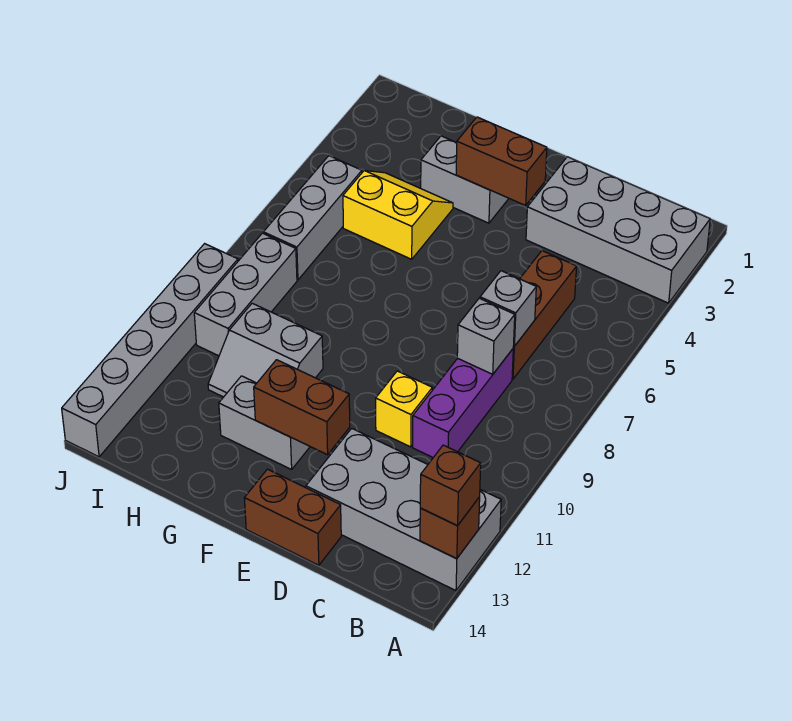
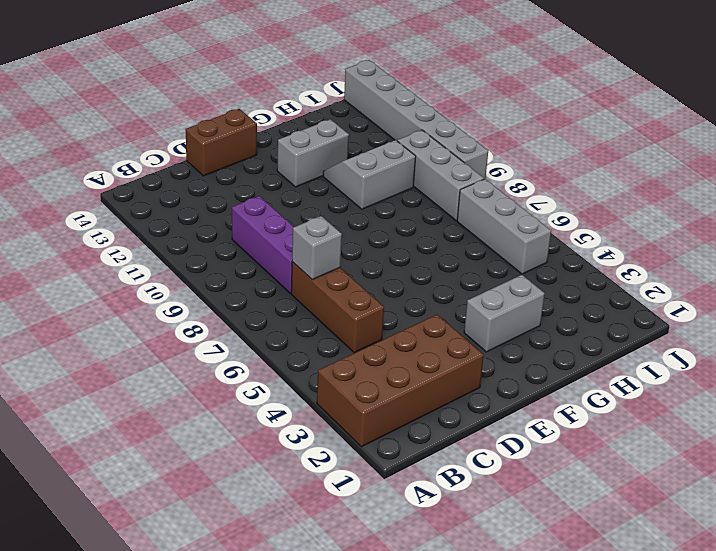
brown 2x4 brick [317,314,484,447] -> grey 2x4 brick [526,157,710,303]
none -> grey 2x4 brick [306,428,501,591]
none -> yellow 1x1 brick [376,371,432,447]
none -> yellow 2x2 slope [343,171,453,259]

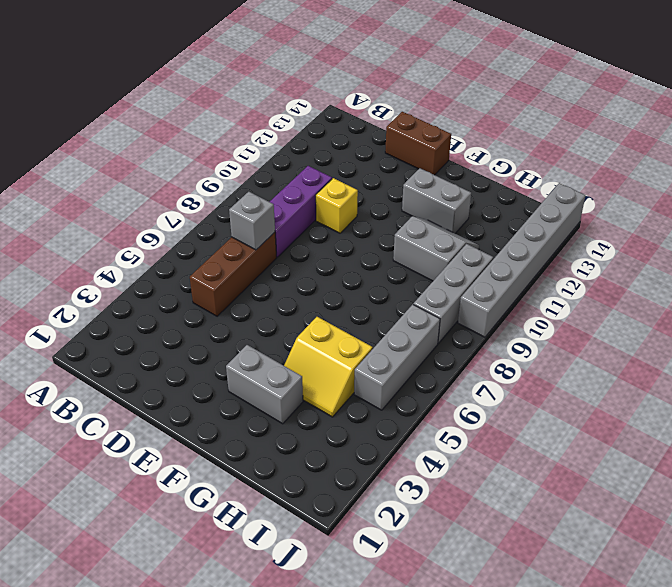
none -> grey 2x4 brick [526,157,710,303]
none -> grey 2x4 brick [306,428,501,591]
none -> brown 1x1 brick [420,497,480,559]

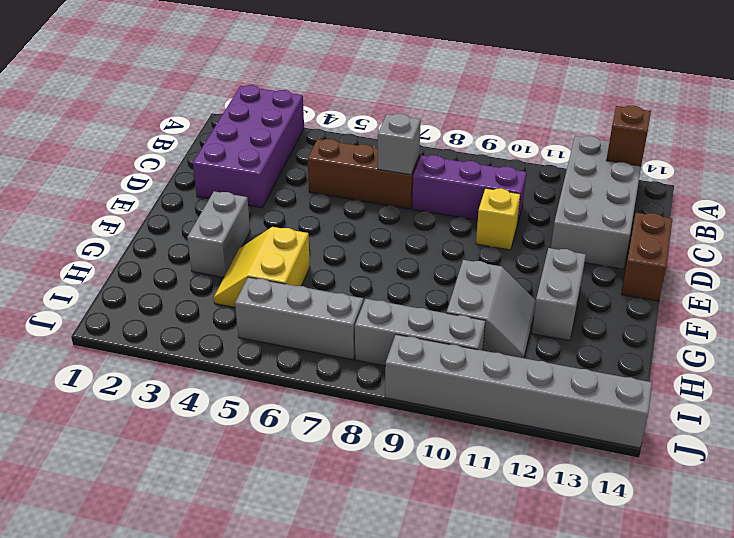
purple 2x4 brick [193,85,304,208] -> grey 2x4 brick [526,157,710,303]
none -> grey 1x1 brick [457,298,515,374]
none -> brown 1x2 brick [456,117,547,205]
none -> brown 1x2 brick [254,360,350,455]

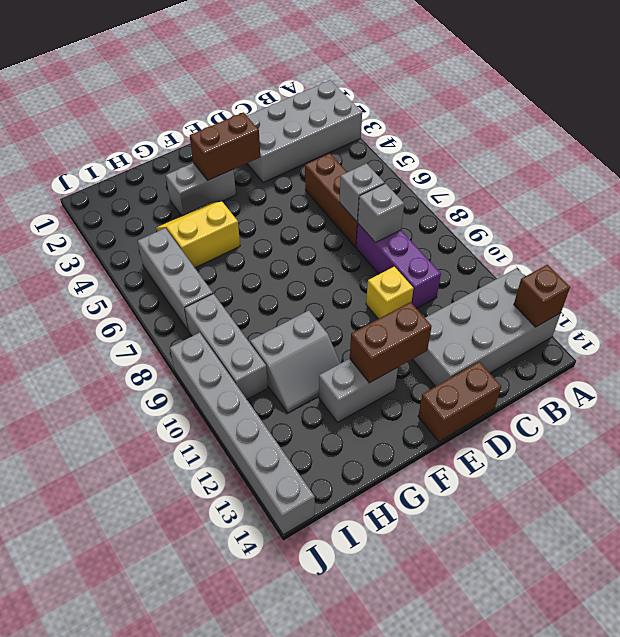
none -> brown 1x1 brick [420,445,481,526]

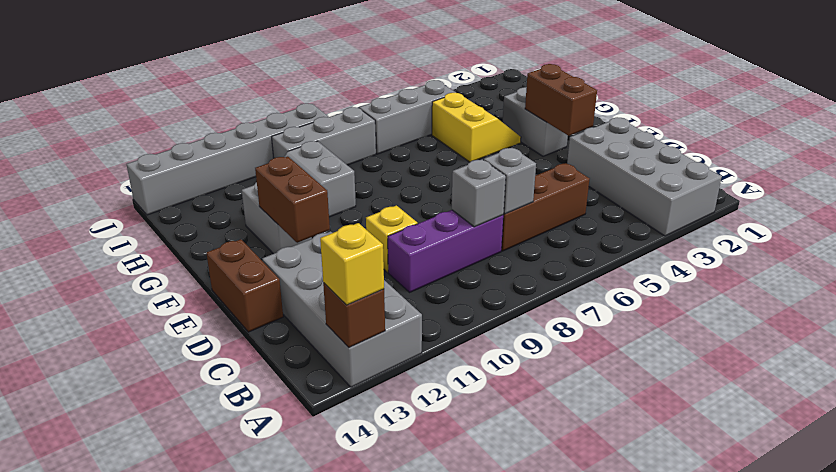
yellow 1x1 brick [320,223,384,305] -> brown 1x1 brick [420,445,481,526]

